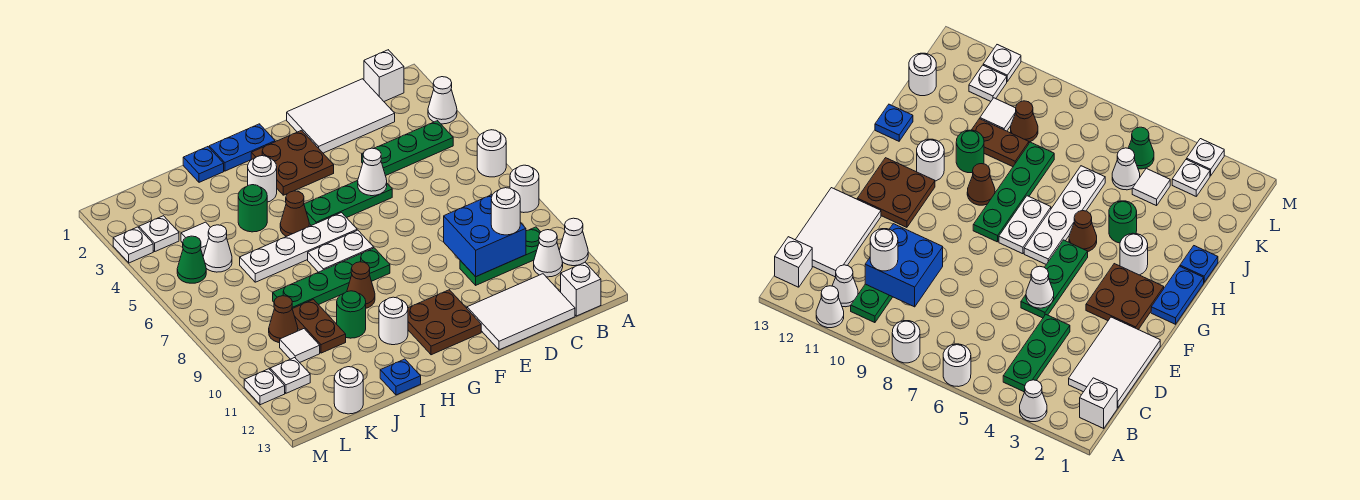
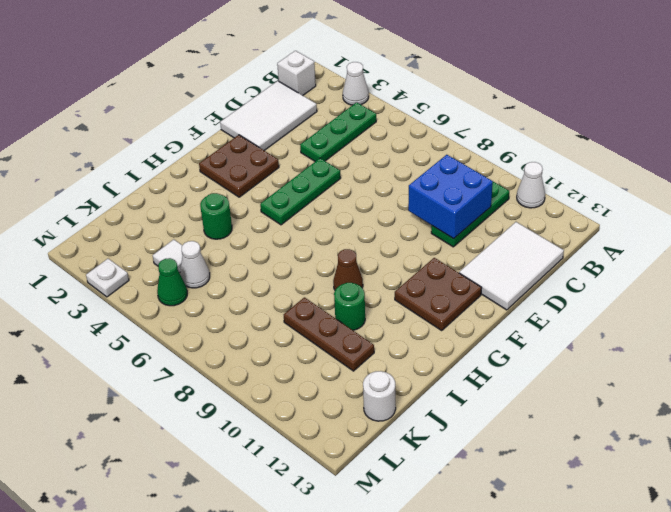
brown 1x3 plate [284,297,374,371] -> brown 1x2 plate [292,300,346,353]
none -> white 1x1 round brick [477,130,506,177]
none -> white 1x1 round brick [510,165,539,213]
none -> white 1x1 cone [534,230,563,277]
none -> white 1x1 brick [561,262,601,316]

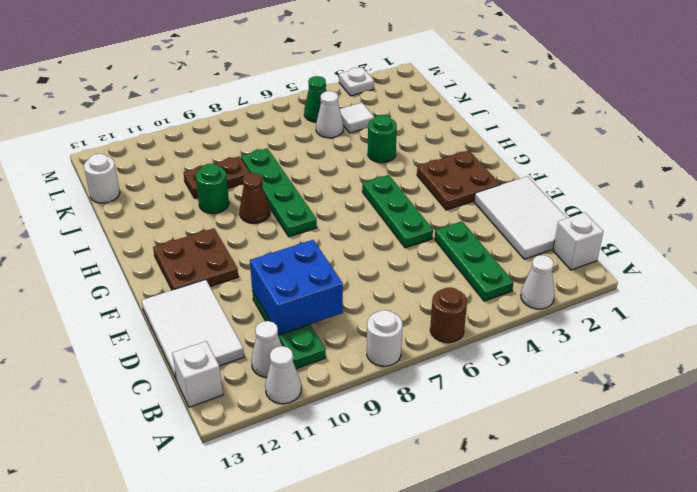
brown 1x1 round brick [430,287,467,343] -> white 1x1 round brick [477,130,506,177]
none -> blue 1x2 plate [209,124,275,171]
none -> white 1x4 plate [240,213,357,282]
none -> white 1x2 plate [308,230,374,272]
none -> white 1x1 round brick [248,156,277,202]

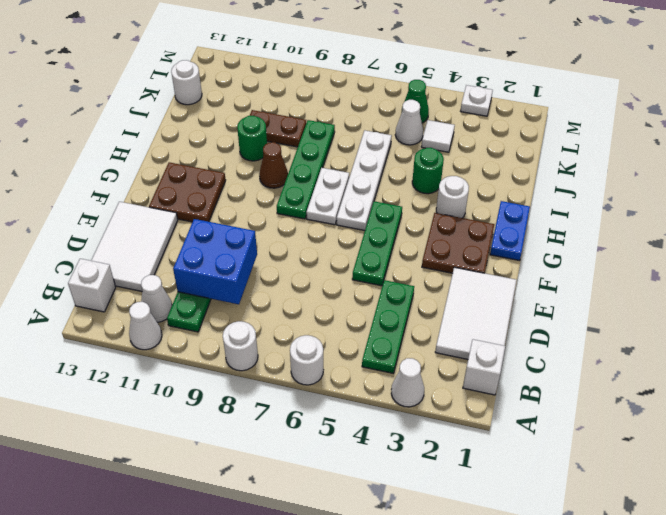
none -> brown 1x1 cone [280,191,309,236]
none -> white 1x1 round brick [379,297,408,345]
none -> blue 1x1 plate [183,147,224,182]
none -> blue 1x1 plate [380,359,421,395]

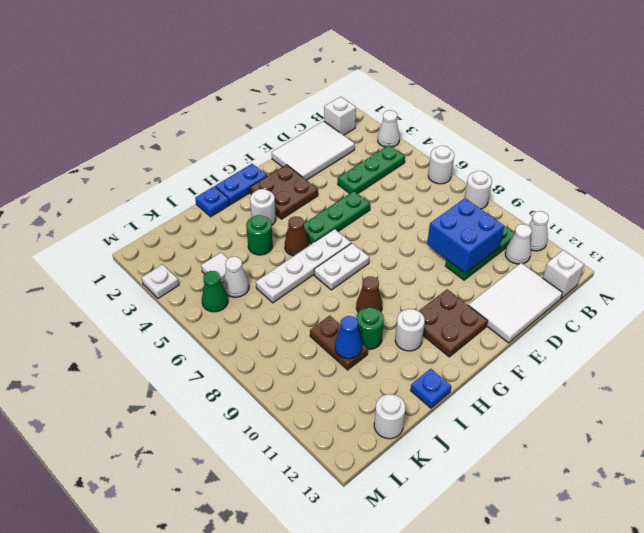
blue 1x1 cone [335,316,362,359] -> none
none -> green 1x4 plate [273,248,390,309]
none -> brown 1x1 cone [269,296,298,343]
none -> white 1x1 tile [280,329,320,362]
none -> white 1x1 plate [139,216,179,251]

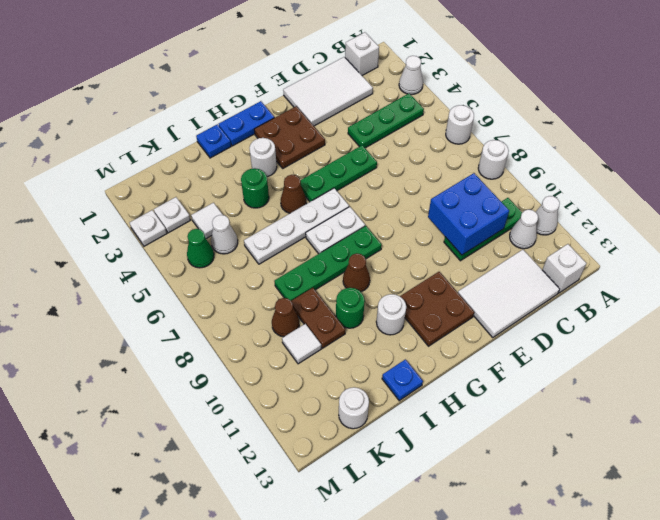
none -> white 1x1 plate [270,358,310,393]
none -> white 1x1 plate [244,369,285,405]
none -> white 1x1 cone [358,148,387,196]
none -> white 1x1 round brick [491,188,520,235]

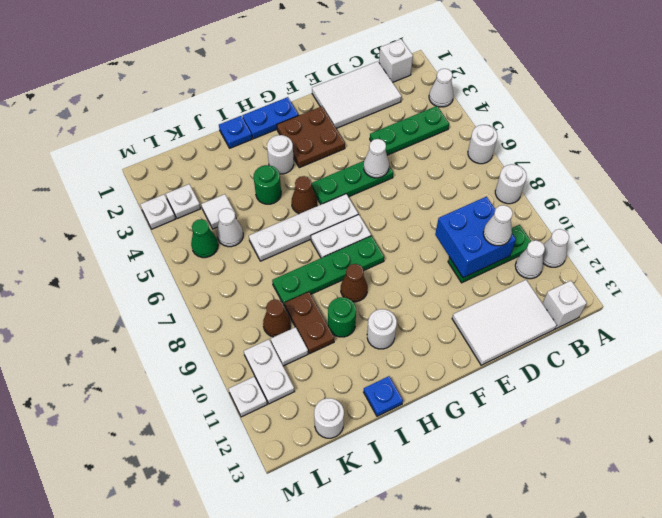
white 1x1 cone [483,205,513,246] -> white 1x1 round brick [491,188,520,235]
white 1x2 plate [244,339,295,404] -> white 1x1 plate [270,358,310,393]
none -> brown 2x2 plate [408,290,481,355]

